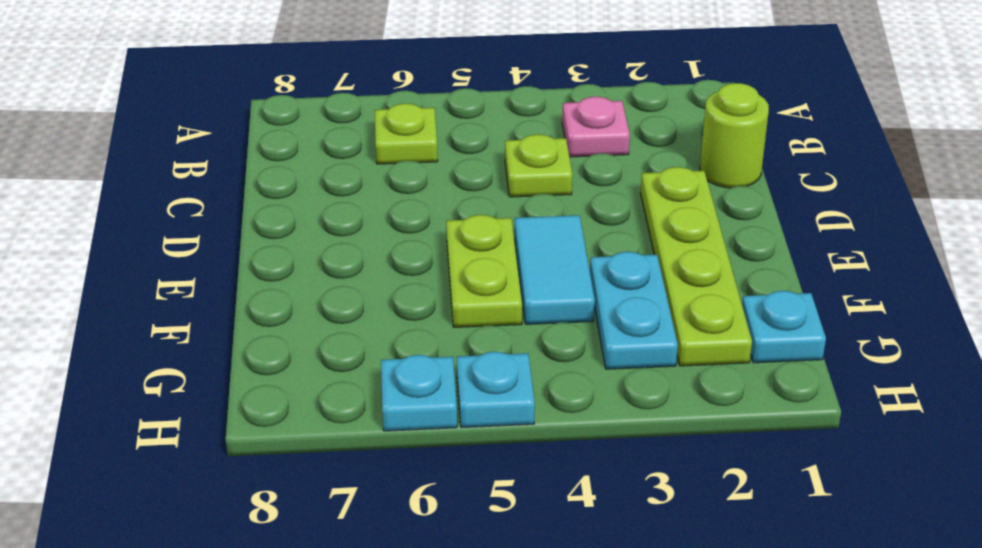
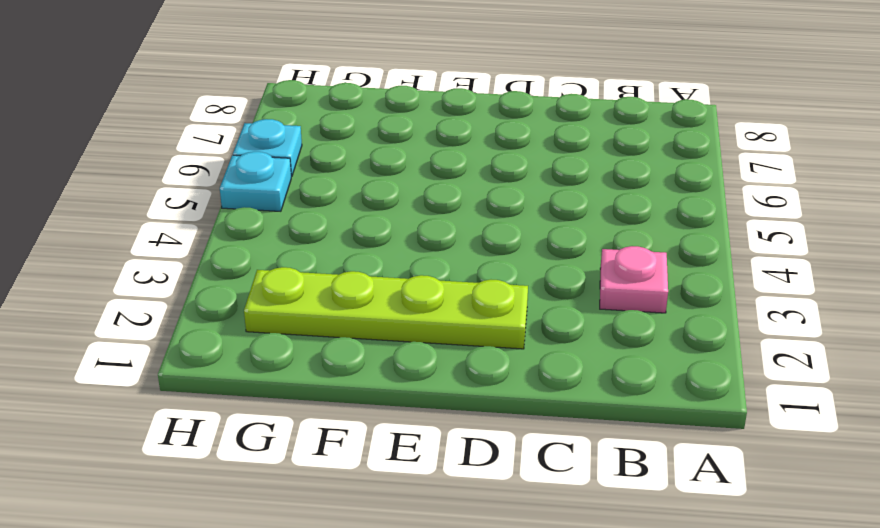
none -> lime 1x1 plate [375,103,438,164]
none -> lime 1x1 round brick [700,83,769,188]

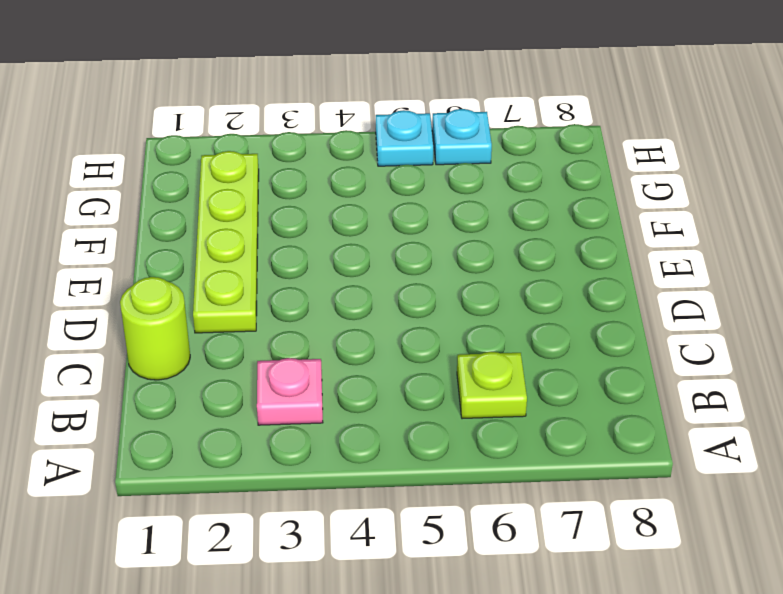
none -> lime 1x1 plate [505,134,572,197]
none -> cyan 1x2 tile [515,215,595,324]

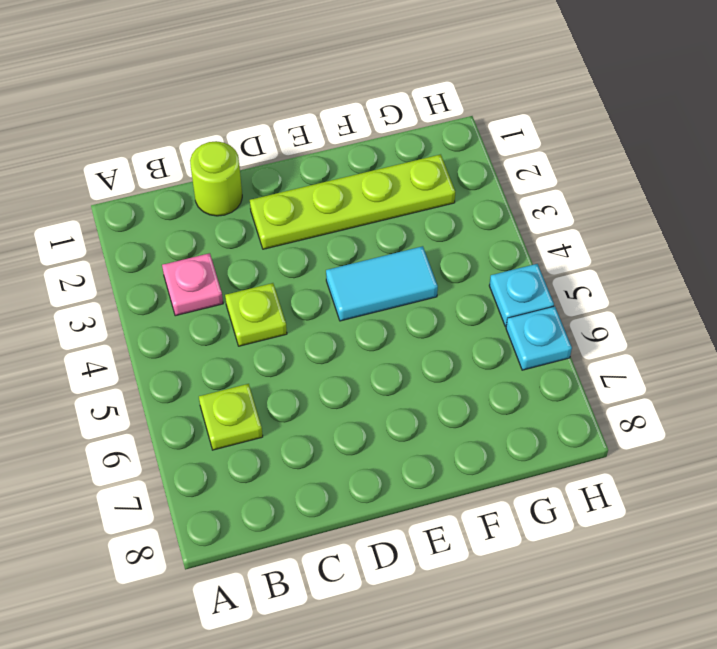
none -> lime 1x2 plate [446,215,522,327]
none -> cyan 1x2 plate [590,252,678,369]

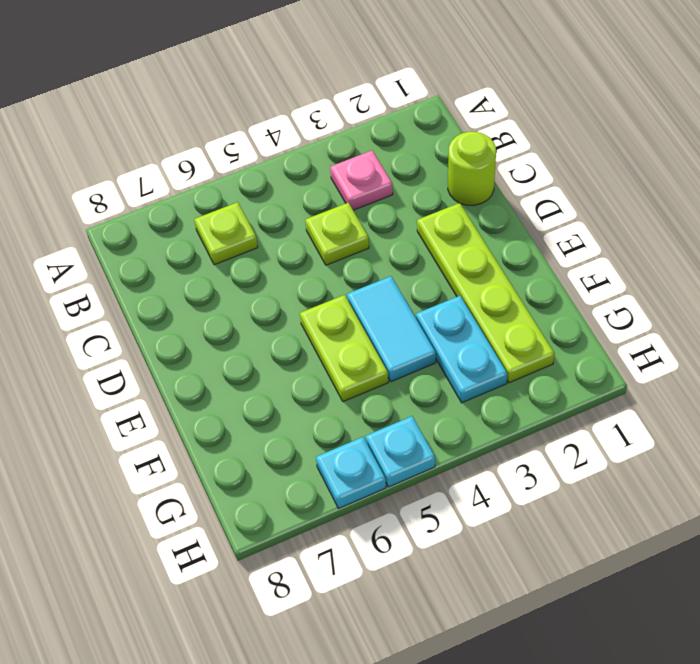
none -> cyan 1x1 plate [742,291,826,363]

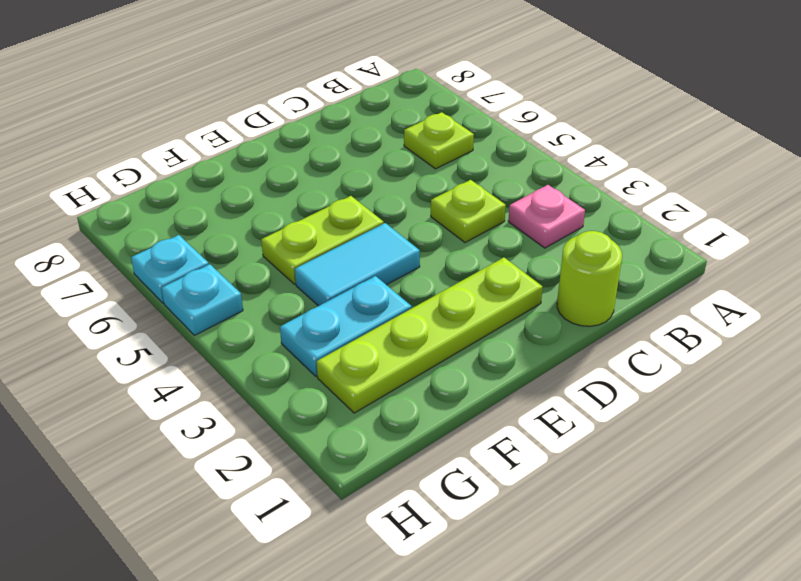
none -> cyan 1x1 plate [742,291,826,363]

